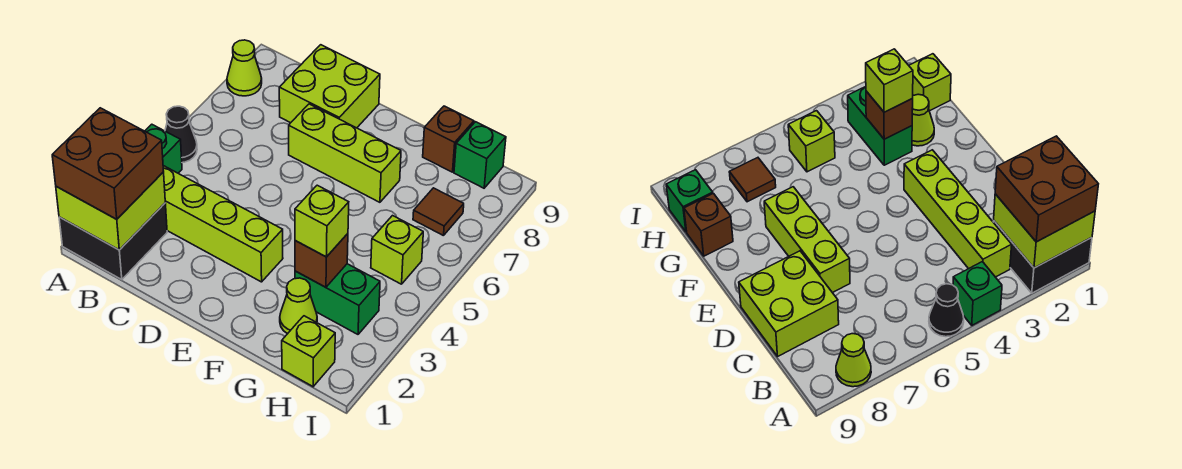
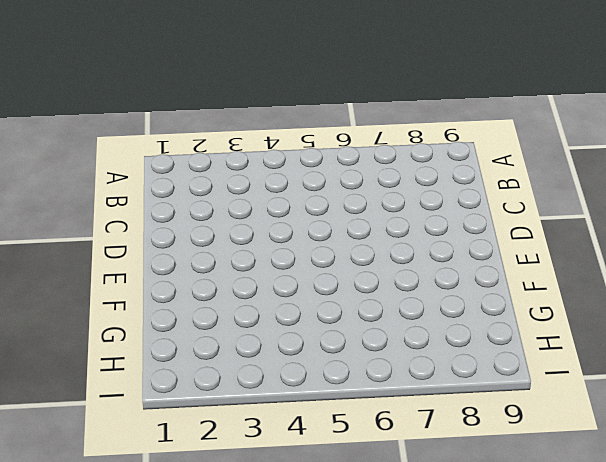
none -> black 2x2 brick [59,203,167,280]
none -> green 1x1 brick [145,124,182,173]
none -> black 1x1 cone [165,106,197,163]

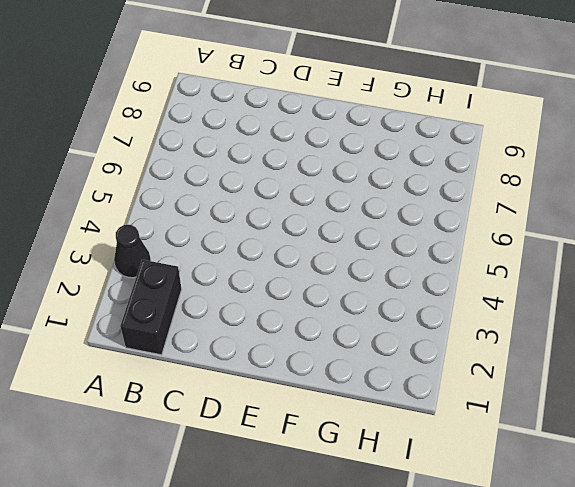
black 1x1 cone [114,225,151,278] -> black 1x1 cone moved to [165,106,197,163]
black 1x2 brick [120,260,182,355] -> black 2x2 brick [59,203,167,280]
none -> green 1x1 brick [145,124,182,173]
none -> lime 1x1 cone [227,40,262,96]
none -> lime 1x4 brick [163,166,283,282]

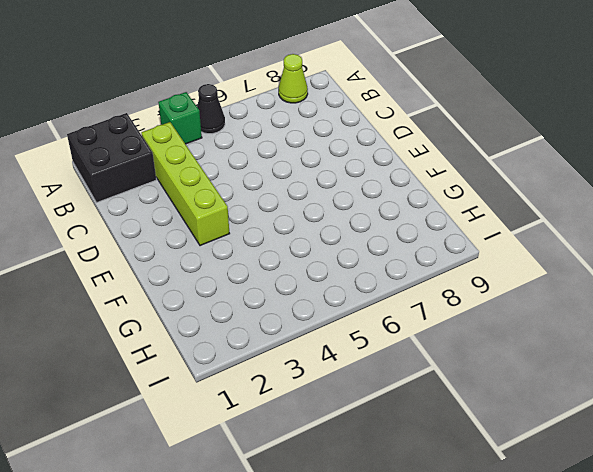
none -> lime 2x2 brick [279,45,380,128]
none -> lime 1x3 brick [289,104,401,202]
none -> lime 1x1 cone [280,278,317,334]

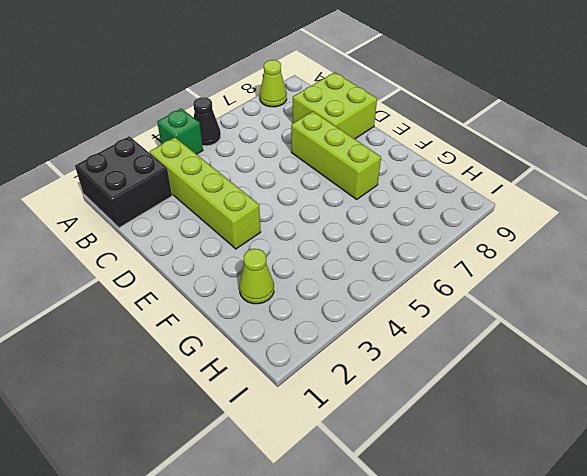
none -> green 1x2 brick [295,264,380,334]
none -> brown 1x1 brick [423,106,474,172]
none -> lime 1x1 brick [282,316,335,387]

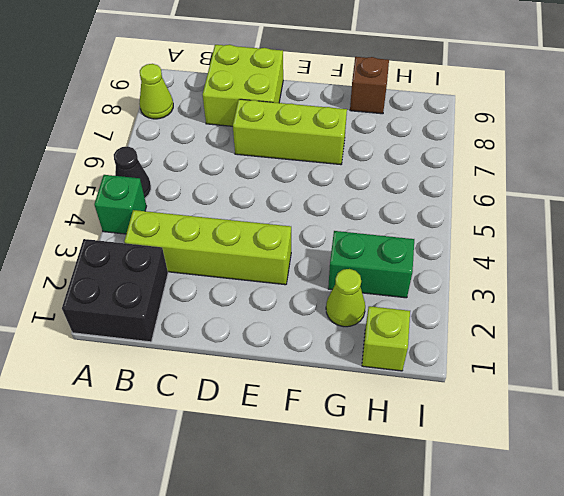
none -> lime 1x1 brick [371,216,423,284]
none -> brown 1x1 tile [413,188,464,236]
none -> green 1x1 brick [454,122,506,188]

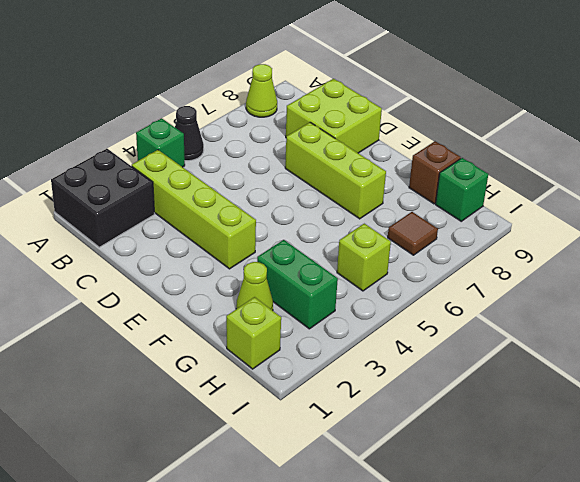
none -> lime 2x2 brick [56,172,165,250]
none -> brown 1x1 brick [295,234,348,287]
none -> brown 2x2 brick [52,108,164,219]

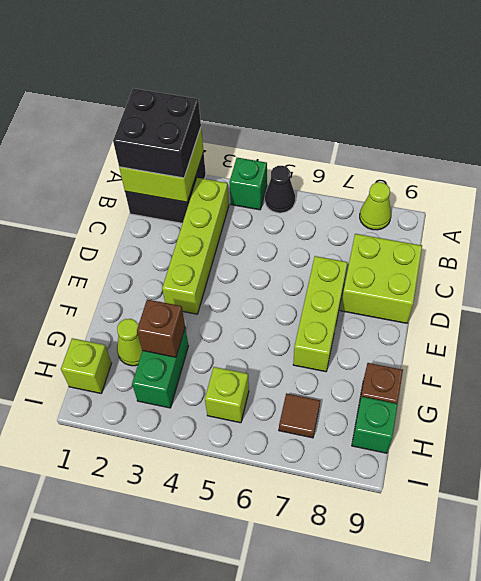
black 2x2 brick [113,88,201,178] -> brown 2x2 brick [52,108,164,219]
none -> lime 1x1 brick [295,185,349,257]

